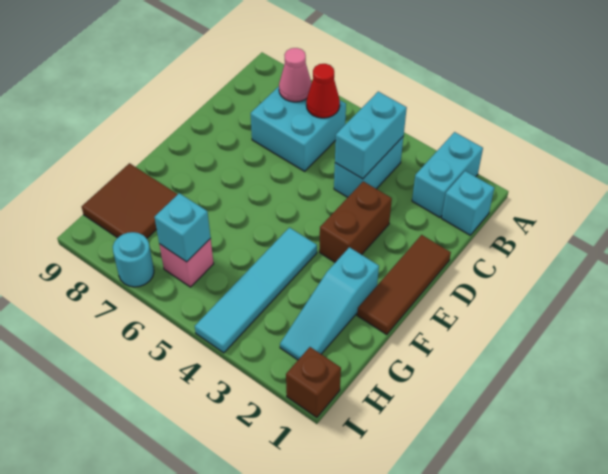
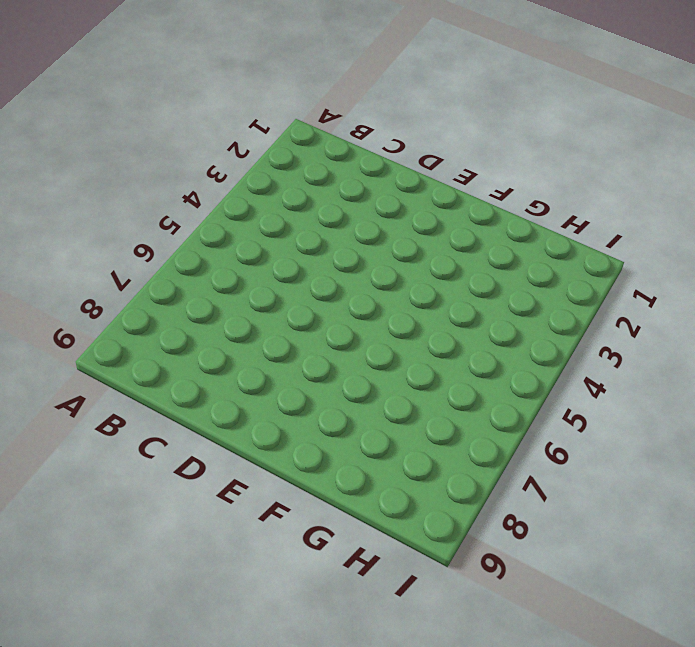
none -> cyan 1x2 brick [412,132,483,217]
none -> cyan 1x1 brick [442,171,494,235]
none -> cyan 1x2 brick [334,136,404,197]

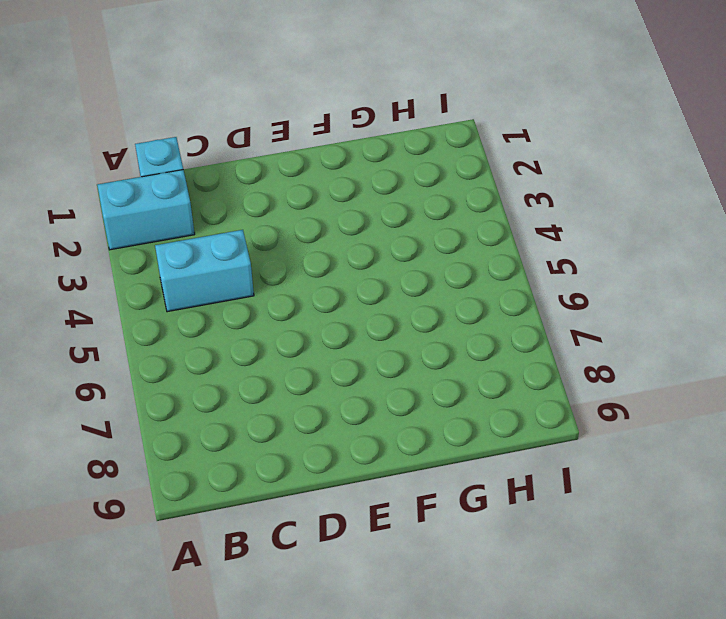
none -> cyan 2x2 brick [251,87,346,171]
none -> brown 1x3 tile [357,235,451,334]
none -> brown 1x2 brick [319,181,392,262]

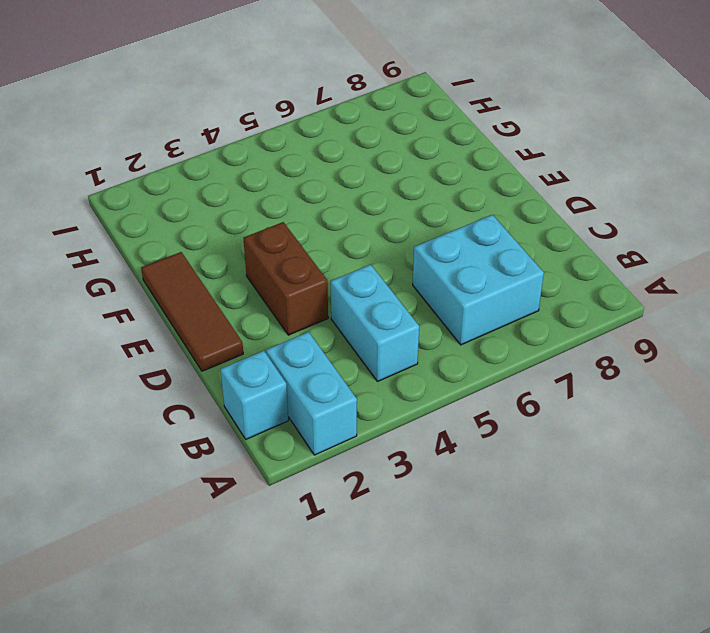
none -> cyan 1x3 slope [280,247,379,360]
none -> cyan 1x4 tile [195,228,317,353]
none -> brown 2x2 tile [82,163,178,238]

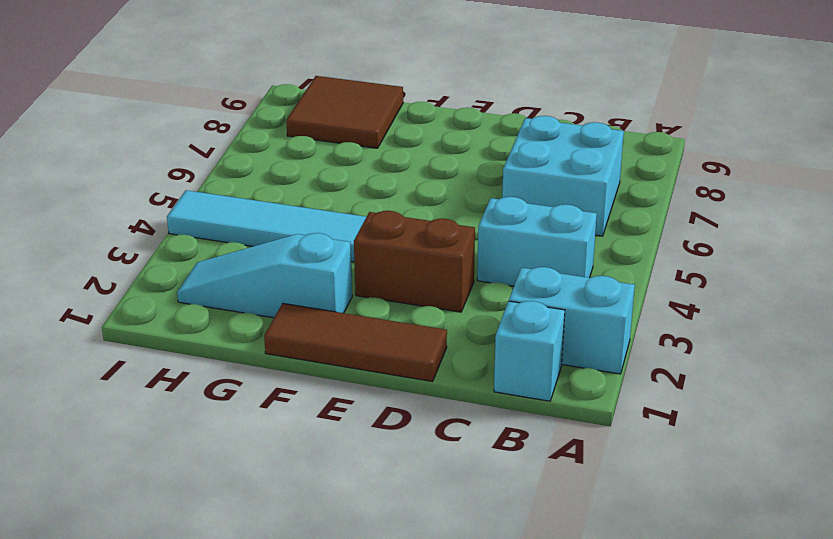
none -> pink 1x1 brick [159,239,214,287]
none -> brown 1x1 brick [286,347,341,417]
none -> cyan 1x1 round brick [113,232,154,287]

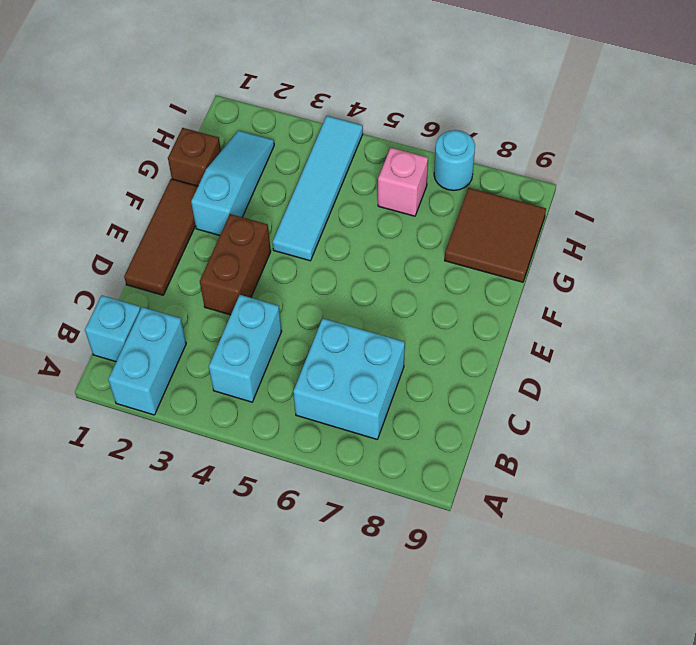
brown 1x1 brick [168,128,221,186] -> brown 1x1 brick moved to [286,347,341,417]
none -> cyan 1x2 brick [335,92,407,179]
none -> red 1x1 cone [306,64,340,118]
none -> pink 1x1 cone [279,48,311,102]

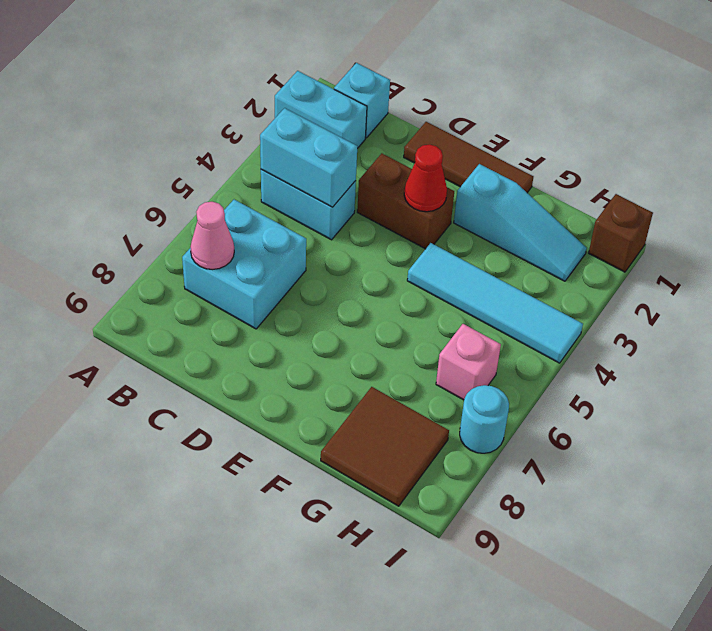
red 1x1 cone [404,144,447,212] -> red 1x1 cone moved to [306,64,340,118]
none -> cyan 1x1 brick [155,193,211,262]

